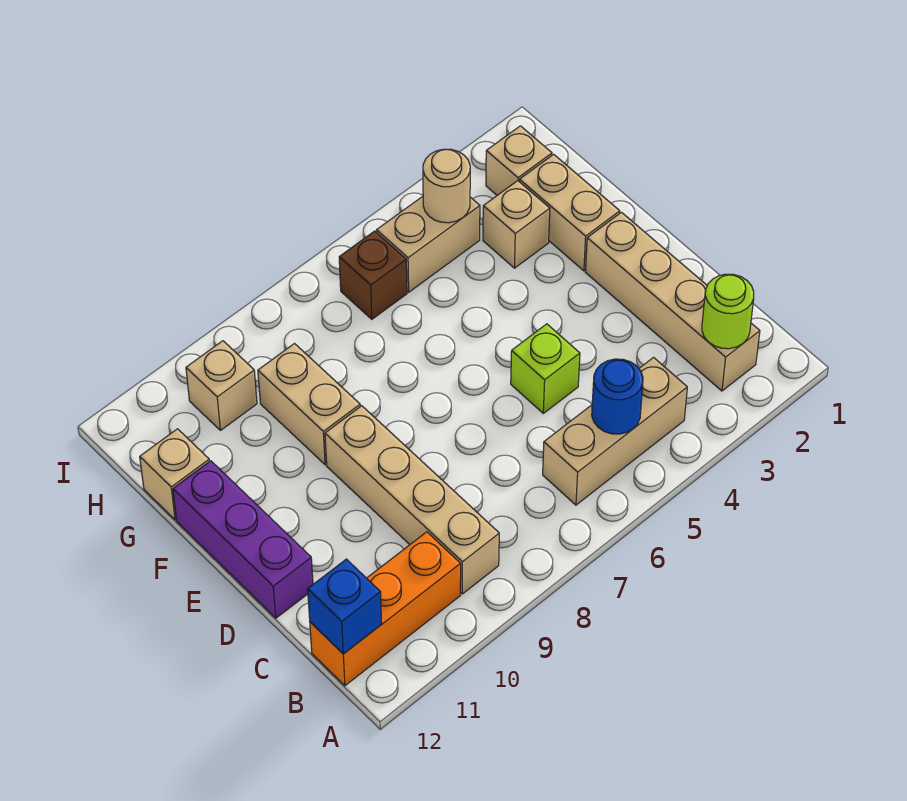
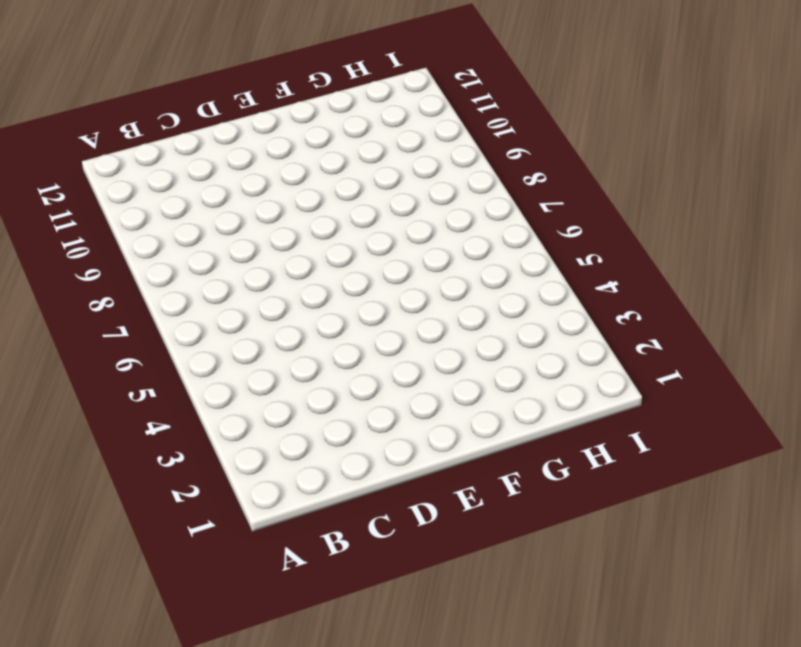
none -> tan 1x4 brick [586,212,760,391]
none -> tan 1x3 brick [543,358,687,505]
none -> tan 1x4 brick [325,406,499,594]

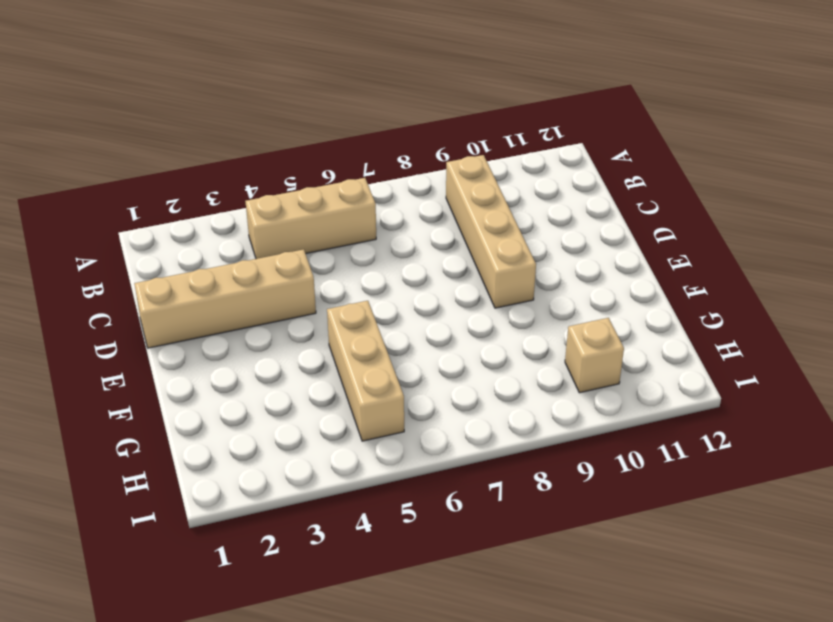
tan 1x4 brick [134,249,316,348] -> tan 1x4 brick turned to [586,212,760,391]
tan 1x3 brick [327,301,404,441] -> tan 1x2 brick [377,196,480,292]
none -> orange 1x3 brick [310,532,461,686]
none -> lime 1x1 brick [511,324,580,413]
none -> purple 1x3 brick [173,461,313,618]

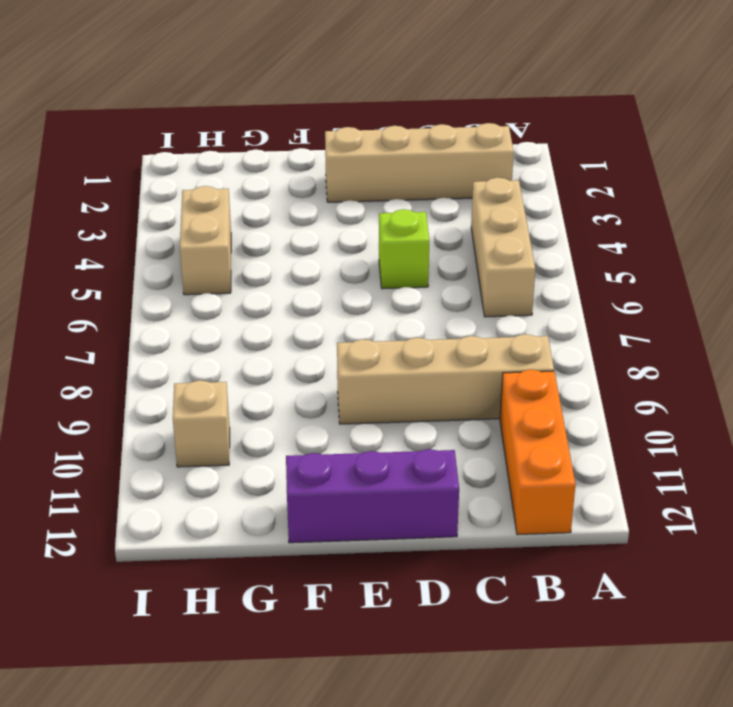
none -> tan 1x2 brick [519,154,620,271]
none -> tan 1x2 brick [258,344,360,465]
none -> tan 1x1 brick [483,181,550,268]

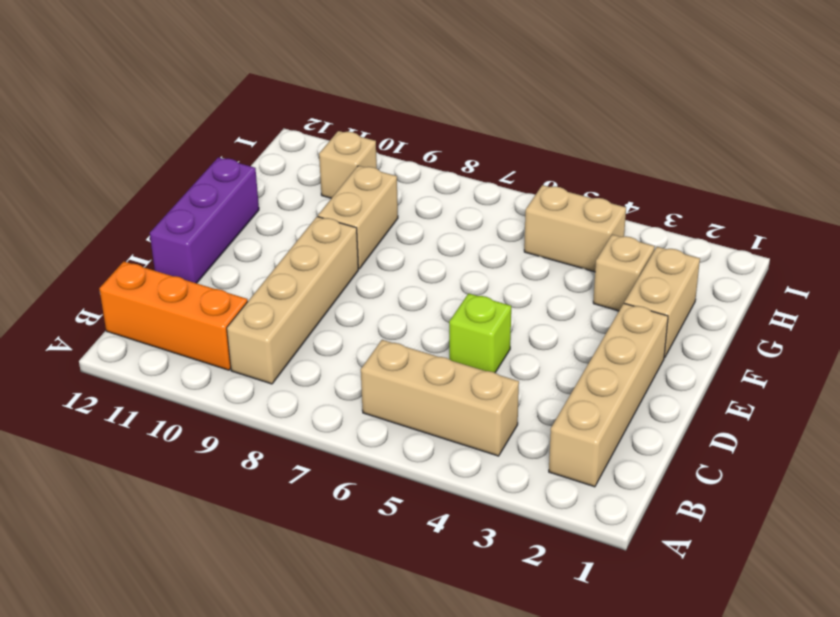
none -> tan 1x1 brick [140,429,209,520]
none -> tan 1x1 brick [486,126,552,195]
none -> brown 1x1 brick [339,231,407,319]

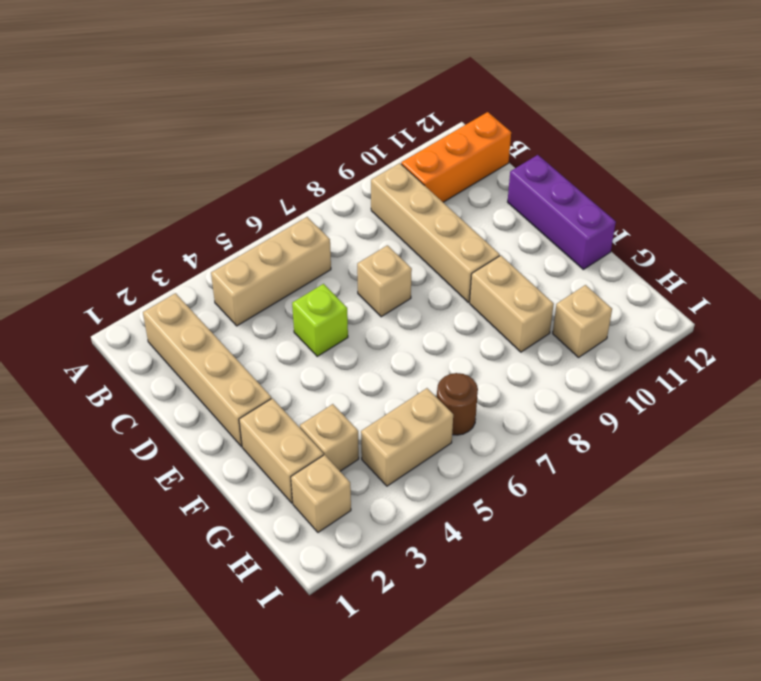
tan 1x1 brick [357,245,412,317] -> tan 1x1 brick moved to [140,429,209,520]
brown 1x1 round brick [437,373,478,435] -> brown 1x1 brick [339,231,407,319]
none -> lime 1x1 round brick [702,274,754,349]
none -> blue 1x1 round brick [592,359,643,434]
none -> blue 1x1 brick [308,559,382,654]

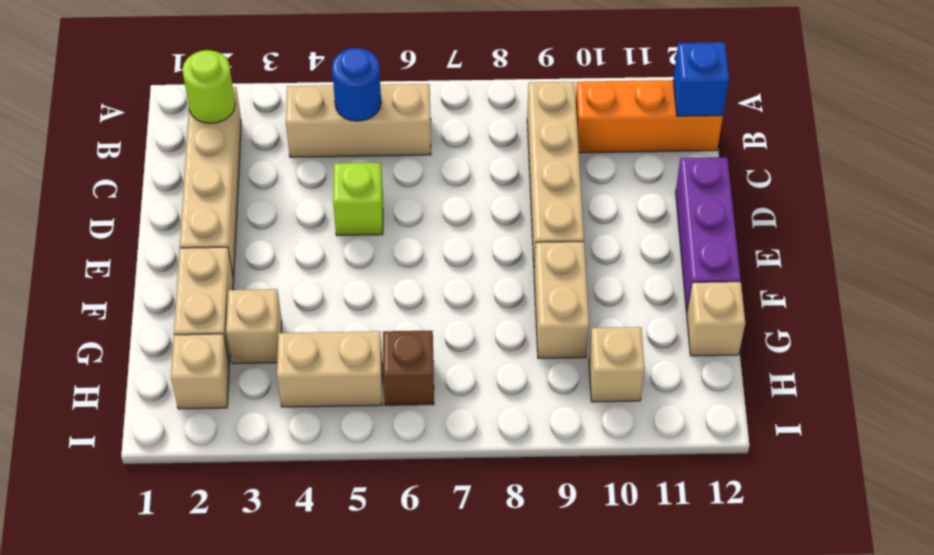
none -> tan 1x1 round brick [423,149,470,223]

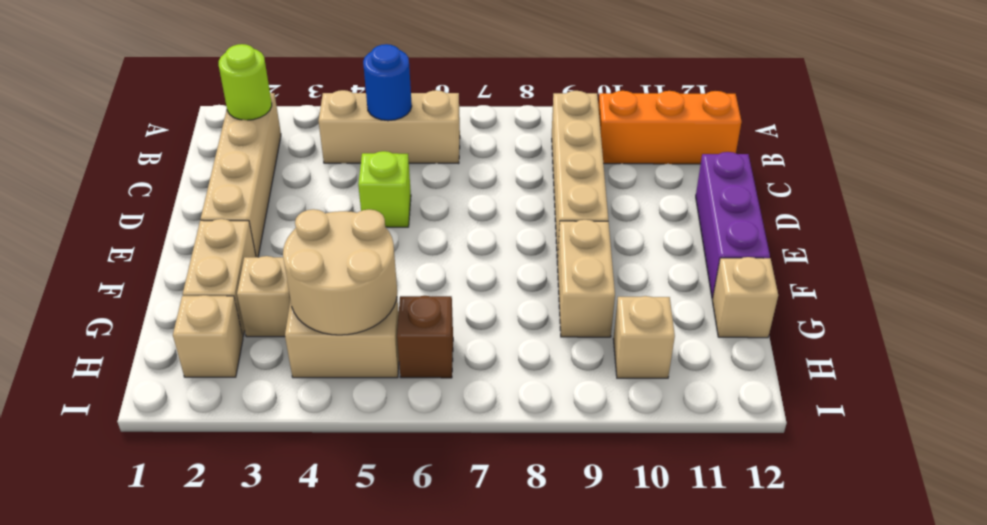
tan 2x2 round brick [283,209,397,335] -> tan 1x1 round brick [423,149,470,223]
none -> blue 1x1 brick [308,559,382,654]

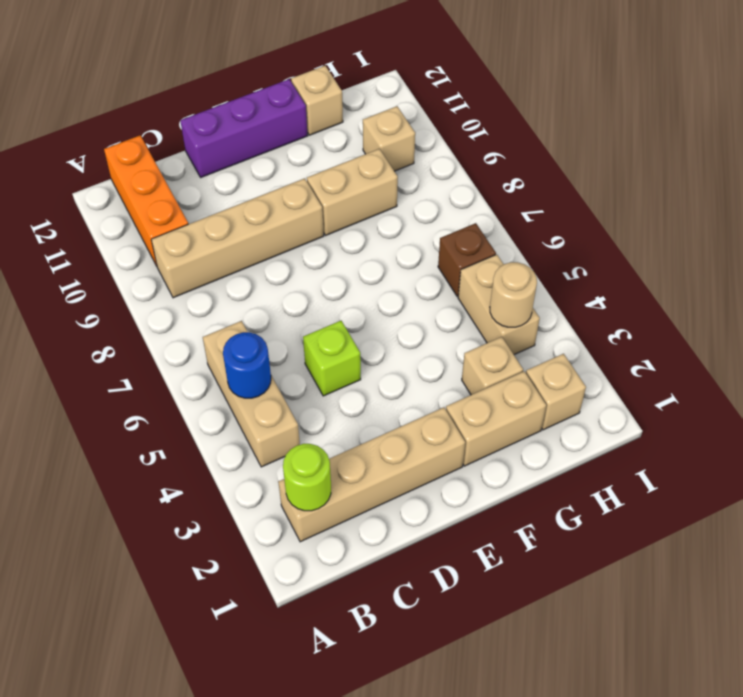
none -> blue 1x1 brick [308,559,382,654]

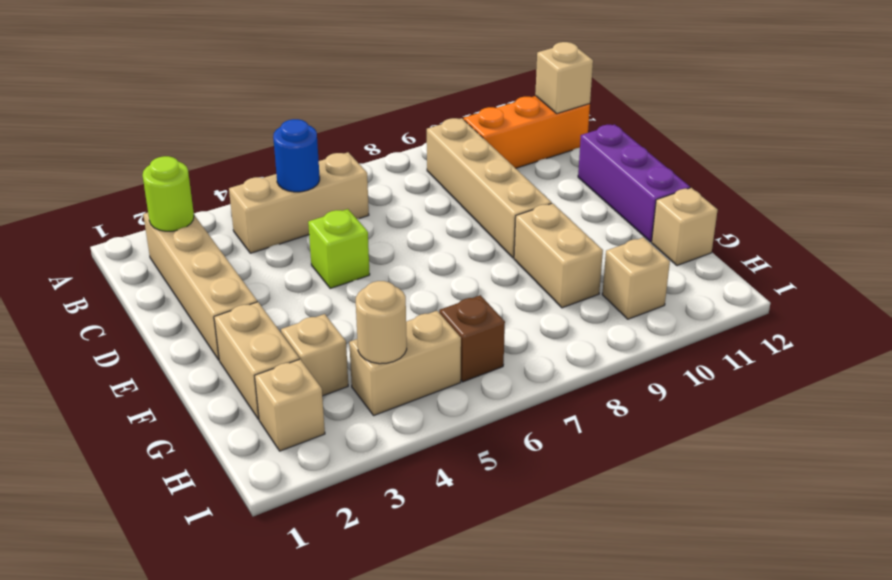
tan 1x1 brick [535,42,593,114] -> blue 1x1 brick [308,559,382,654]

